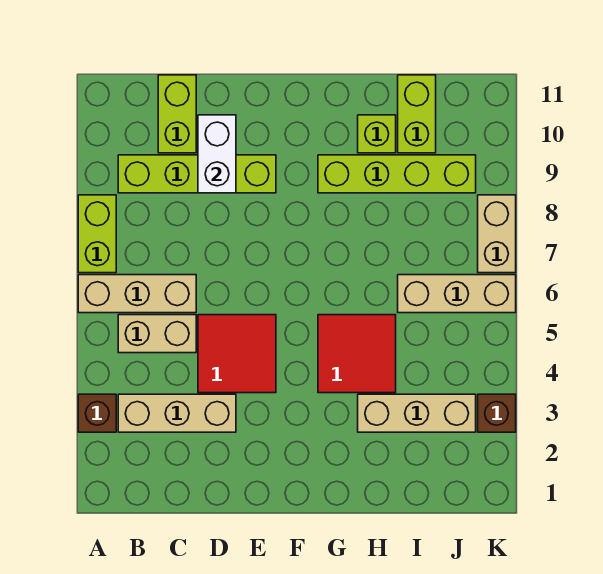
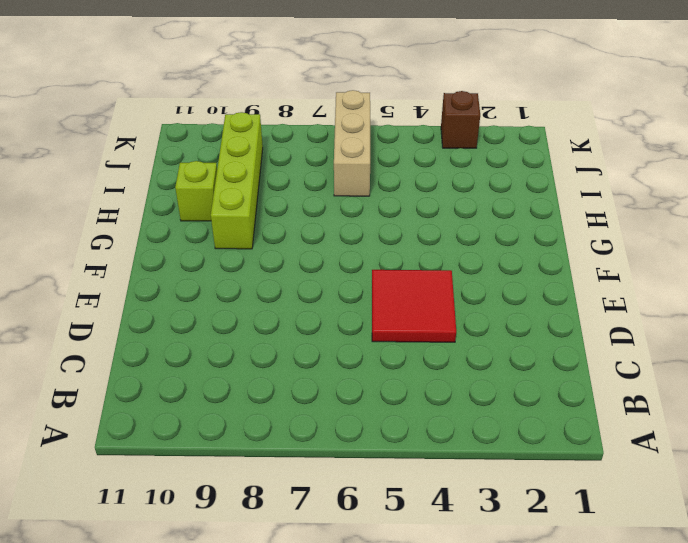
none -> brown 1x1 brick [78,394,116,432]
none -> tan 1x3 brick [78,275,196,313]
none -> lime 1x2 brick [78,195,116,273]

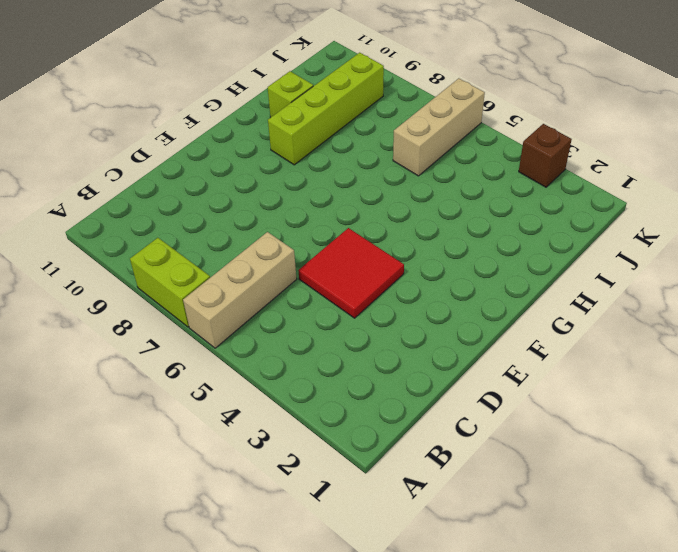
none -> brown 1x1 brick [78,394,116,432]
none -> tan 1x3 brick [118,394,236,432]
none -> tan 1x2 brick [118,315,196,353]

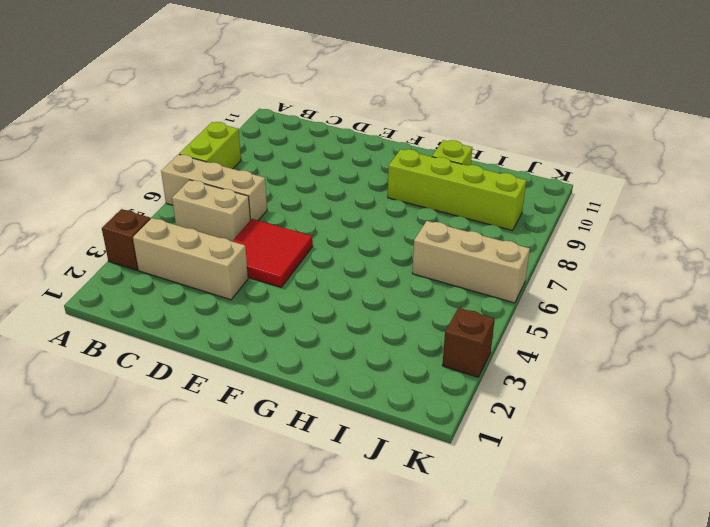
none -> lime 1x4 brick [118,155,276,193]
none -> lime 1x2 brick [158,75,196,153]
none -> red 2x2 tile [318,315,396,393]

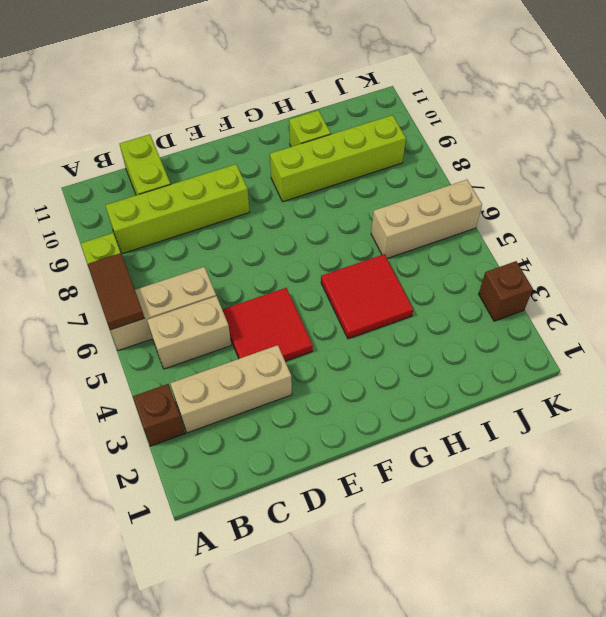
brown 1x2 tile [87,253,144,330] -> none
none -> tan 1x3 brick [358,394,476,432]
none -> lime 1x2 brick [398,75,436,153]
none -> tan 1x2 brick [478,195,516,273]

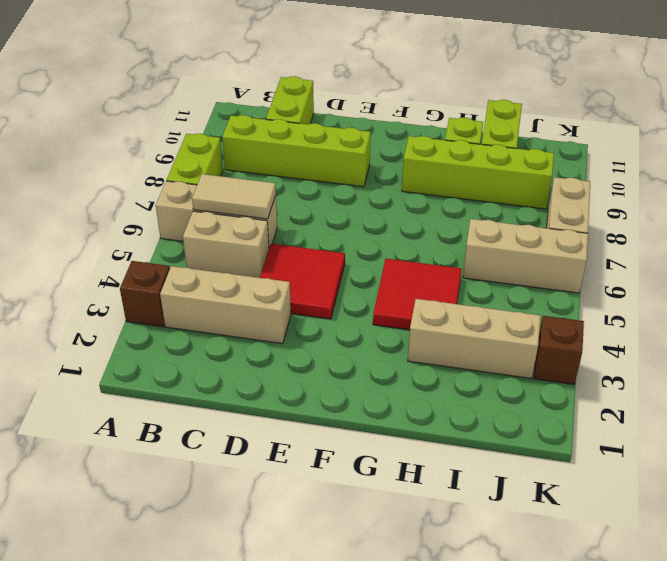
tan 1x2 tile [192,174,276,219] -> none
none -> white 1x2 brick [198,115,236,193]

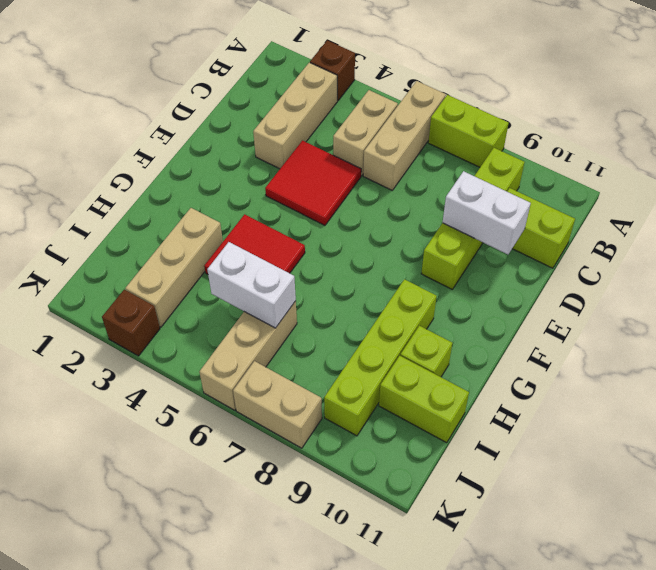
white 1x2 brick [207,242,296,328] -> none

